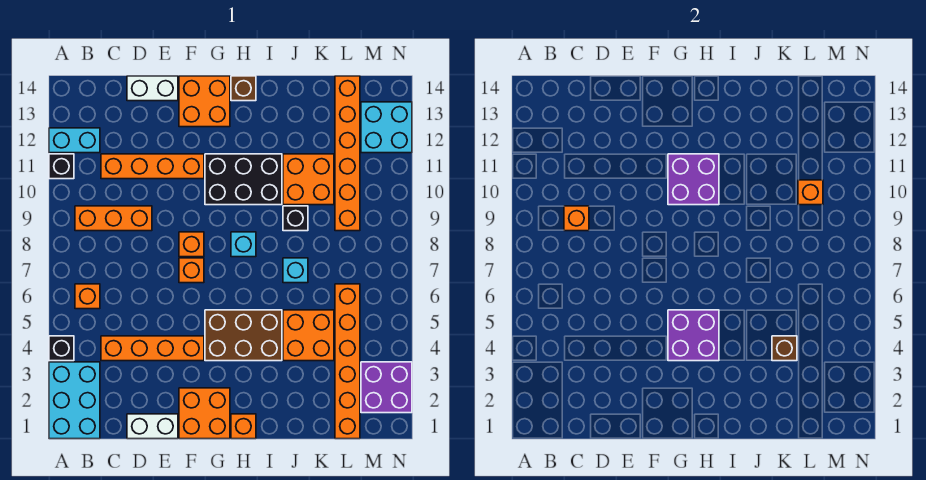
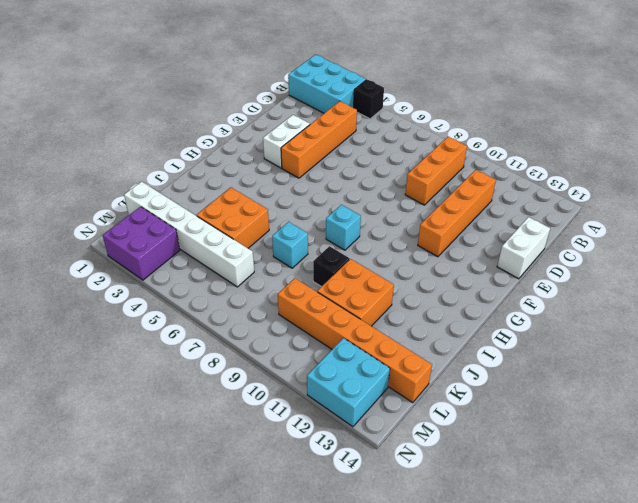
white 1x2 brick [263,115,310,168] -> white 1x2 brick moved to [127,414,178,439]
white 1x6 brick [124,182,254,287] -> orange 1x6 brick [335,284,360,439]
none -> black 1x1 brick [49,154,74,179]
none -> cyan 1x2 brick [49,128,100,153]
none -> orange 1x1 brick [75,284,100,309]
none -> orange 2x2 brick [179,388,230,439]

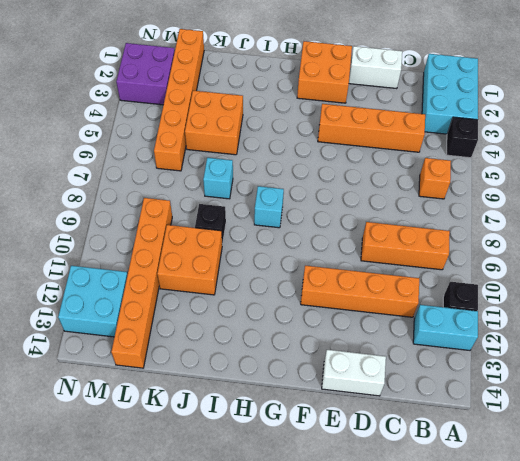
none -> orange 1x1 brick [179,258,204,283]
none -> orange 1x1 brick [179,232,204,257]
none -> orange 2x2 brick [179,76,230,127]
none -> brown 2x3 brick [205,310,282,361]

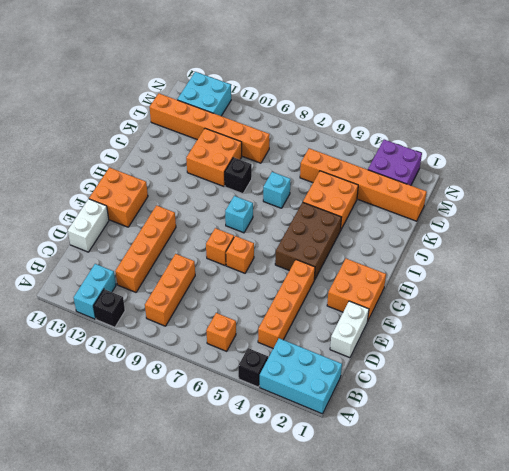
none -> black 2x3 brick [205,154,282,205]
none -> orange 1x1 brick [231,414,256,439]
none -> brown 1x1 brick [231,76,256,101]
none -> orange 1x1 brick [564,206,589,231]

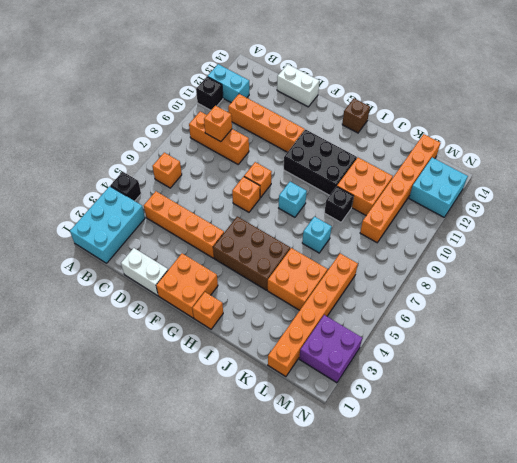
none -> orange 2x2 brick [179,76,230,127]
none -> purple 2x2 brick [668,310,719,361]
none -> purple 2x2 brick [668,154,719,205]
none -> brown 1x1 brick [772,336,797,361]

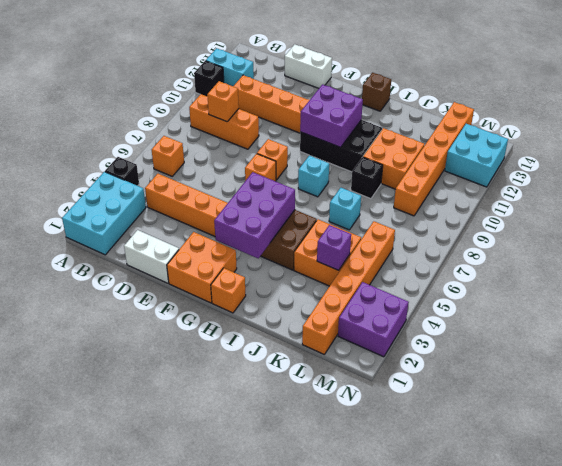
purple 2x3 brick [214,172,295,258] -> purple 2x2 brick [668,310,719,361]
purple 1x1 brick [317,225,351,270] -> brown 1x1 brick [772,336,797,361]
none -> orange 2x2 brick [179,76,230,127]
none -> orange 1x1 brick [798,180,823,205]

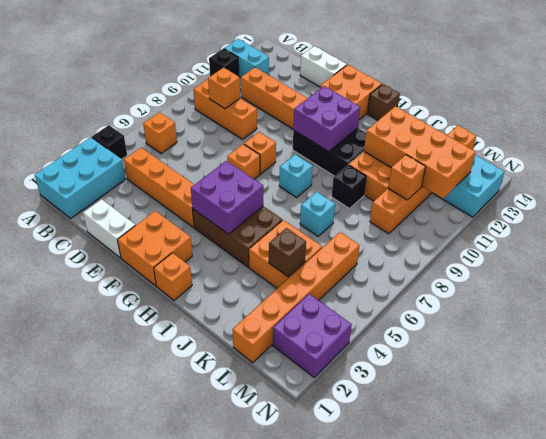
orange 2x4 brick [364,106,476,199] -> none

